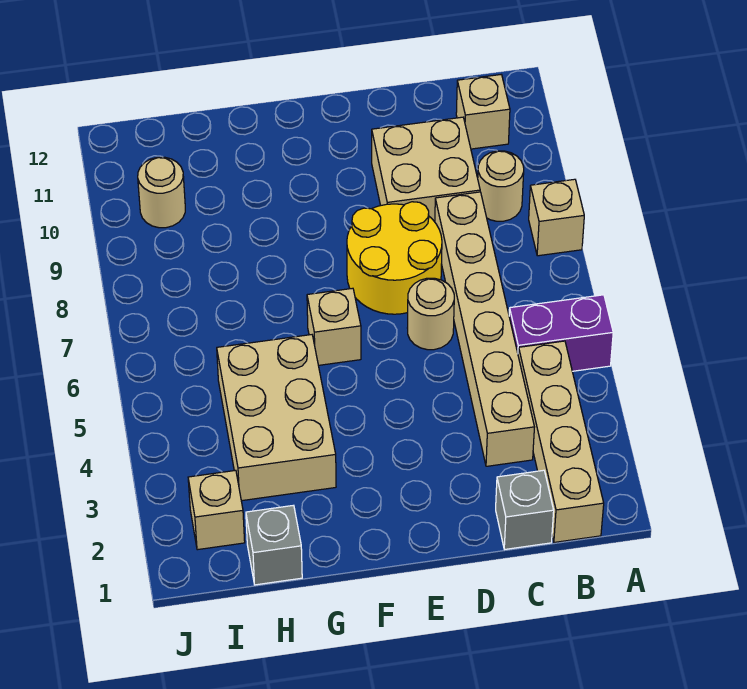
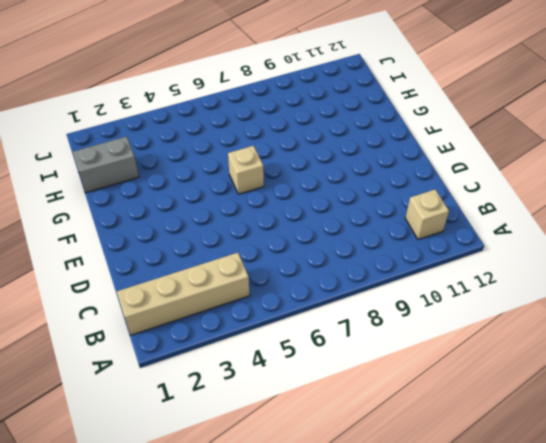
grey 1x2 brick [73,137,139,193] -> grey 1x1 brick [246,505,302,585]
none -> purple 1x2 brick [509,295,613,371]
none -> tan 1x1 brick [529,179,584,256]
none -> tan 1x1 round brick [478,151,524,221]

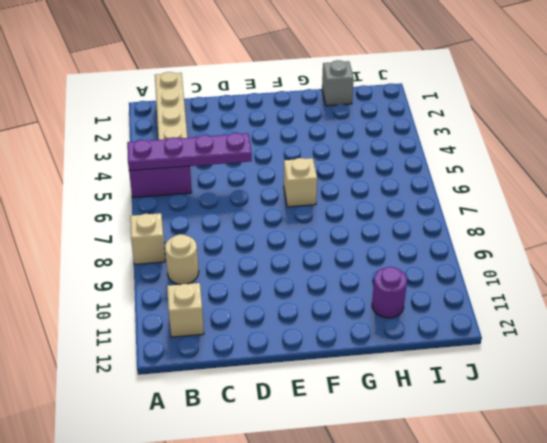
purple 1x4 plate [127,133,252,171] -> none
purple 1x1 round brick [372,267,407,318] -> none
none -> grey 1x1 brick [496,470,554,549]
none -> tan 1x6 brick [435,192,534,466]
none -> tan 2x2 brick [372,117,480,222]

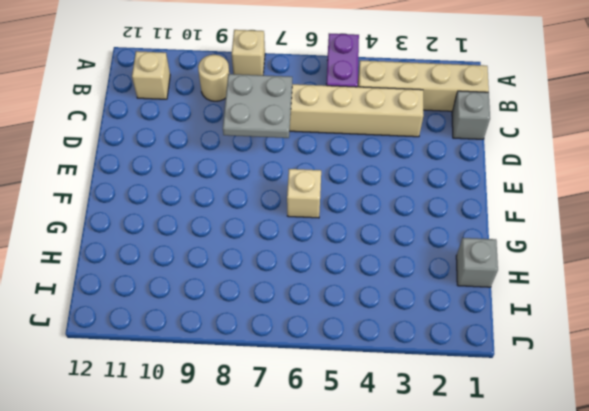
grey 2x2 plate [223,74,292,138] -> none
none -> tan 2x2 brick [372,117,480,222]
none -> tan 1x1 round brick [408,278,454,350]
none -> yellow 2x2 round brick [347,202,442,314]

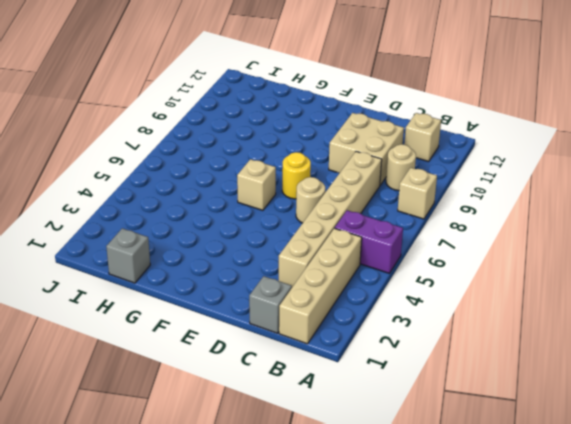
yellow 1x1 round brick [282,152,311,199] -> yellow 2x2 round brick [347,202,442,314]
none -> tan 2x3 brick [217,335,336,501]
none -> tan 1x1 brick [188,470,245,550]
none -> tan 1x1 round brick [138,157,185,228]

